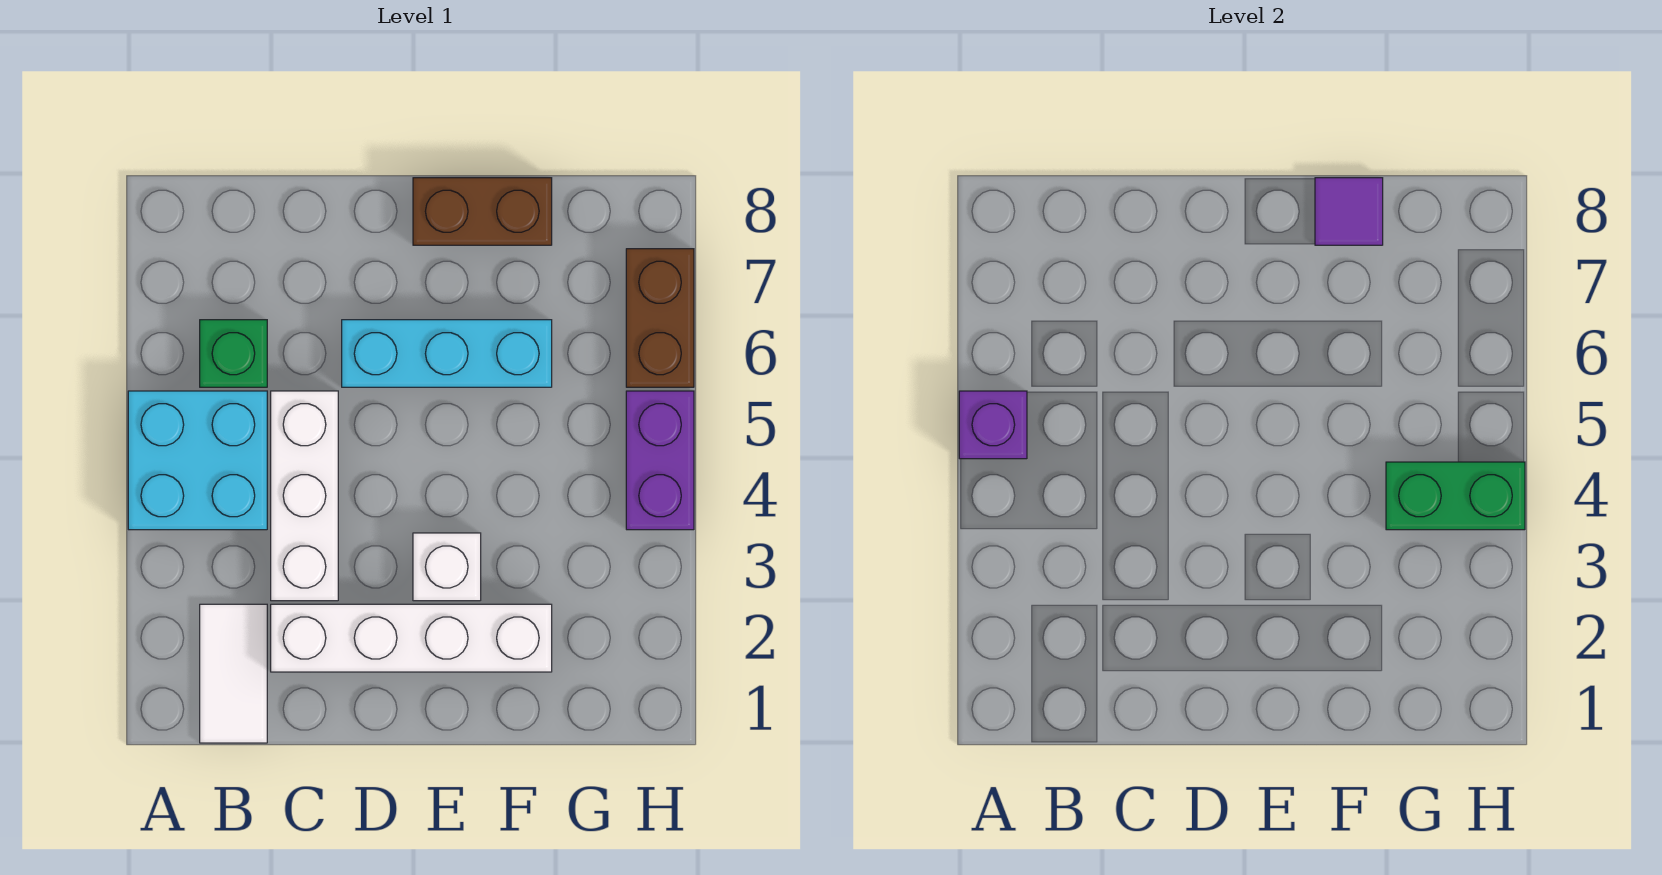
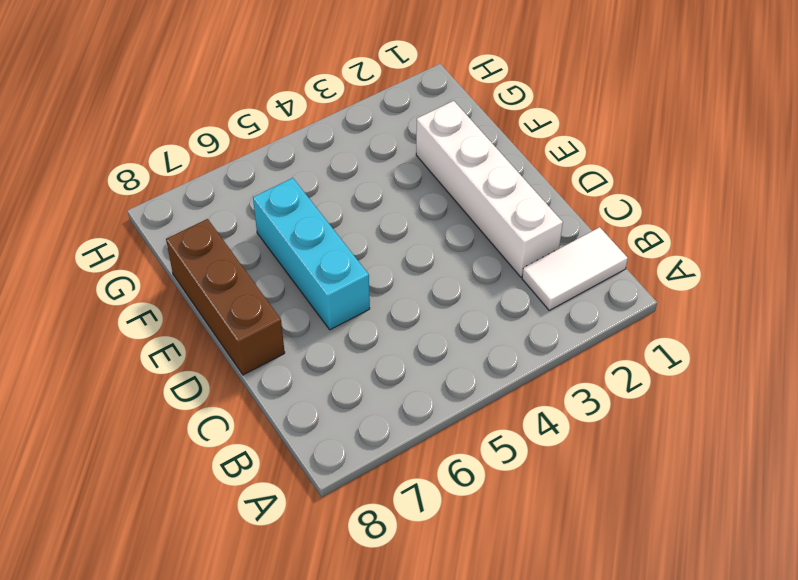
brown 1x3 brick [166,219,285,375] -> brown 1x2 brick [413,178,552,245]
none -> cyan 2x2 brick [128,391,267,530]
none -> green 1x1 brick [200,320,267,387]
none -> white 1x3 brick [271,391,338,601]

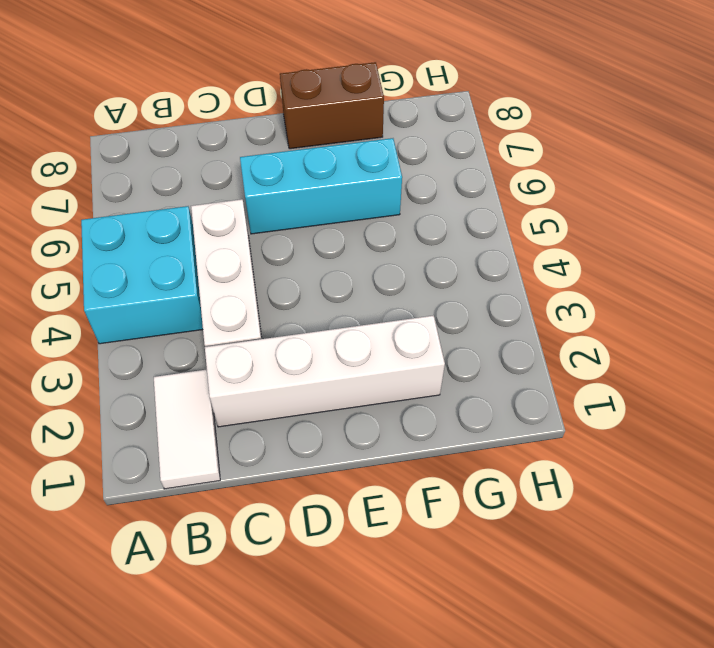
none -> green 1x1 brick [200,320,267,387]
none -> white 1x1 brick [413,533,481,601]
none -> purple 1x2 brick [626,391,694,530]

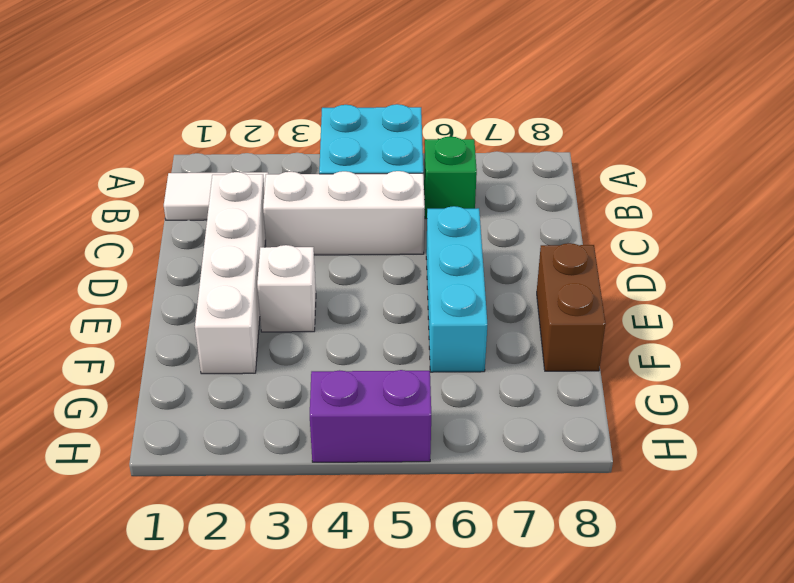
none -> brown 1x2 brick [626,249,694,387]
none -> purple 1x1 brick [959,391,1027,459]
none -> purple 1x1 tile [1315,178,1383,245]

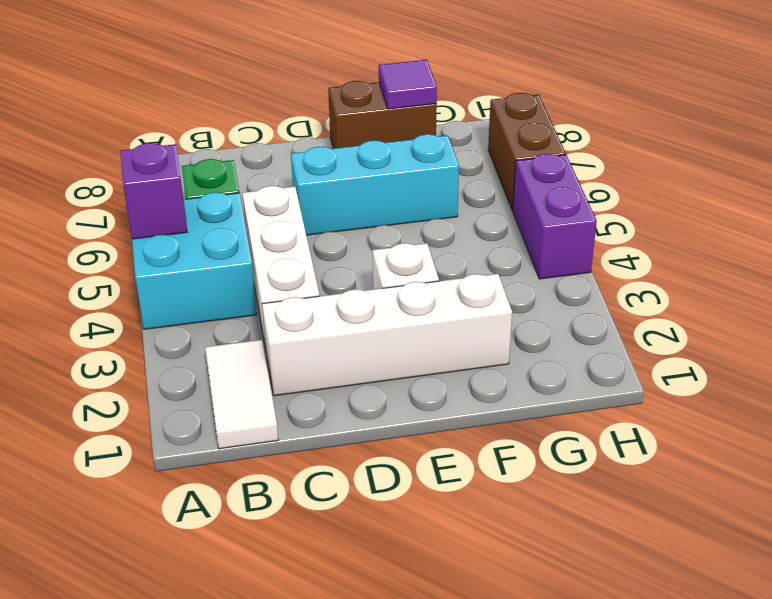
none -> green 1x2 brick [1386,462,1525,530]

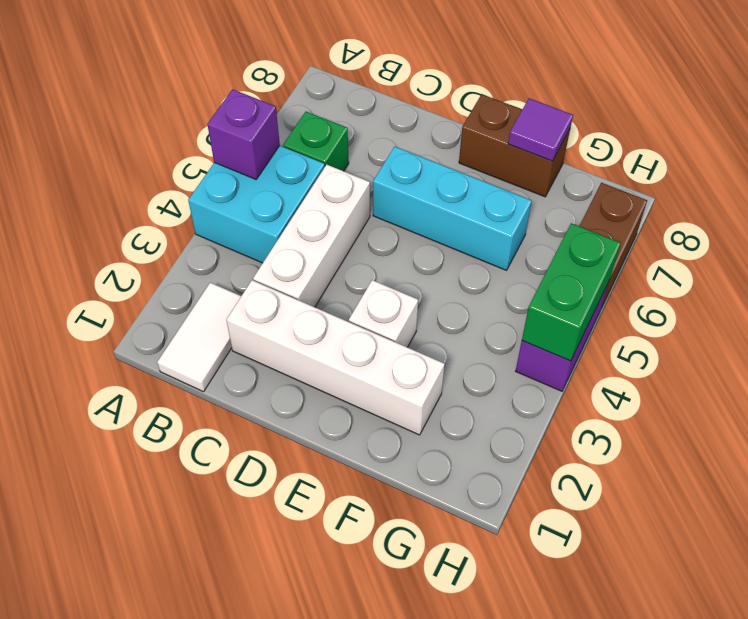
green 1x2 brick [522,223,621,361] -> green 1x2 brick turned to [1386,462,1525,530]

